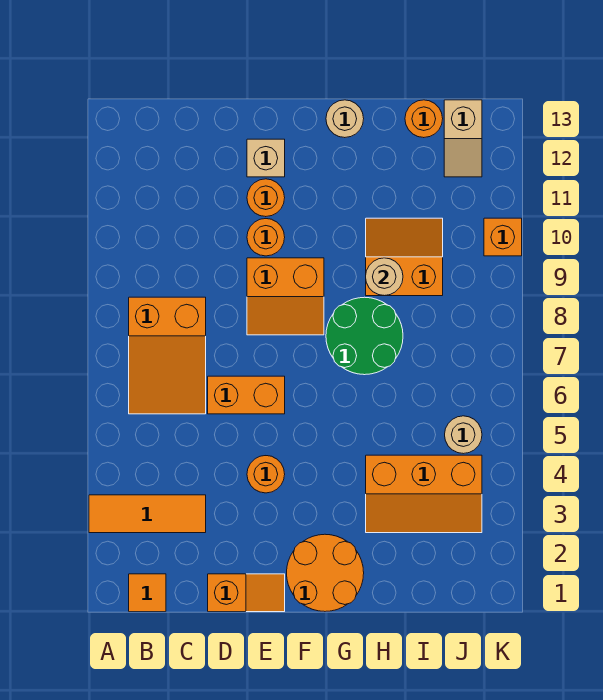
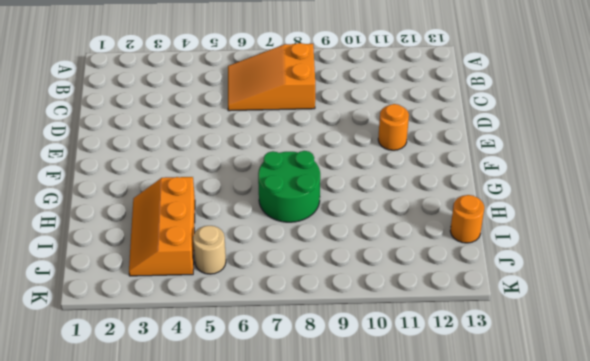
none -> orange 1x3 tile [89,495,206,533]
none -> orange 1x1 tile [129,574,166,612]
none -> orange 1x2 slope [208,574,285,612]

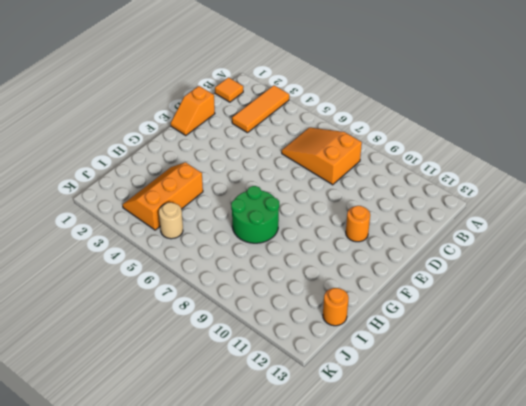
none -> orange 1x2 brick [208,376,285,414]
none -> orange 1x1 round brick [247,456,285,493]
none -> orange 2x2 slope [247,258,324,335]

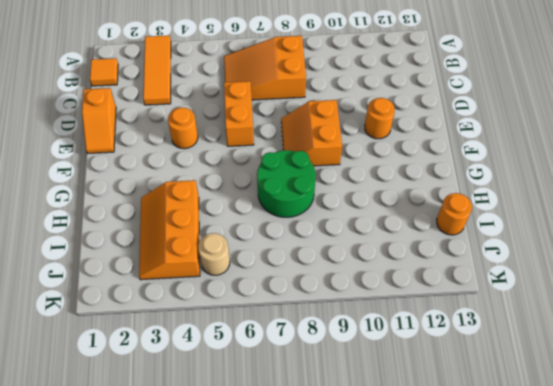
none -> orange 1x1 round brick [247,219,285,256]
none -> tan 1x1 brick [247,139,285,177]
none -> orange 2x2 round brick [287,534,364,612]

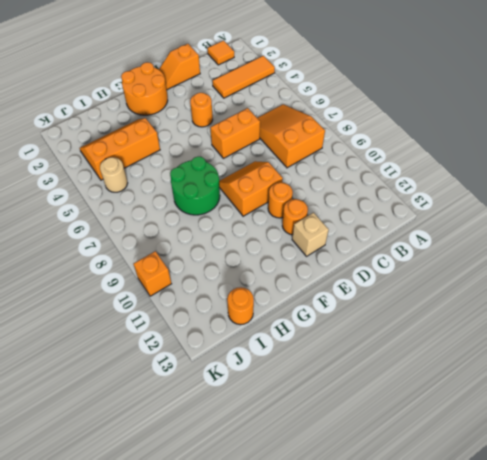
none -> tan 1x1 round brick [326,100,364,138]
none -> orange 2x2 slope [366,218,443,296]
none -> tan 1x2 slope [444,100,482,177]

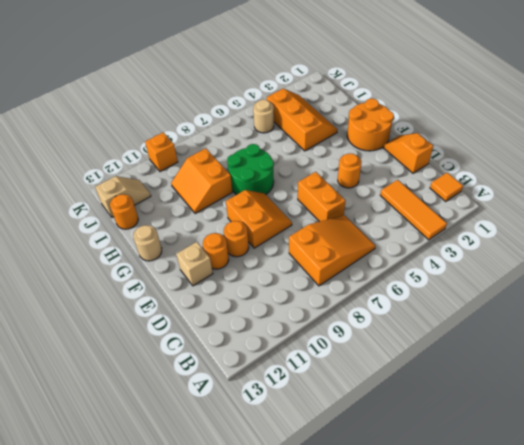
none -> tan 1x1 round brick [366,258,403,296]

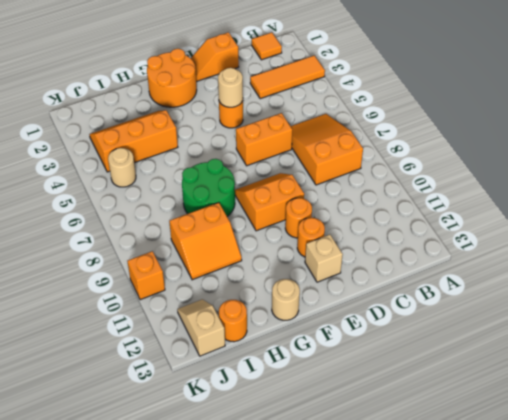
tan 1x1 round brick [218,68,243,107] -> tan 1x1 round brick moved to [366,258,403,296]

